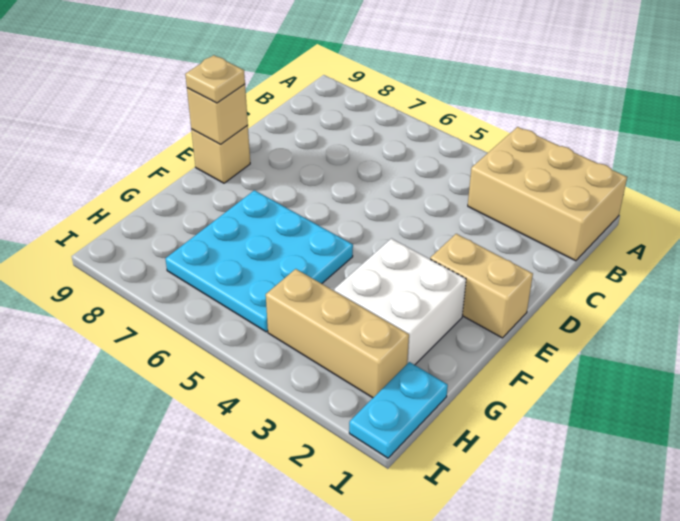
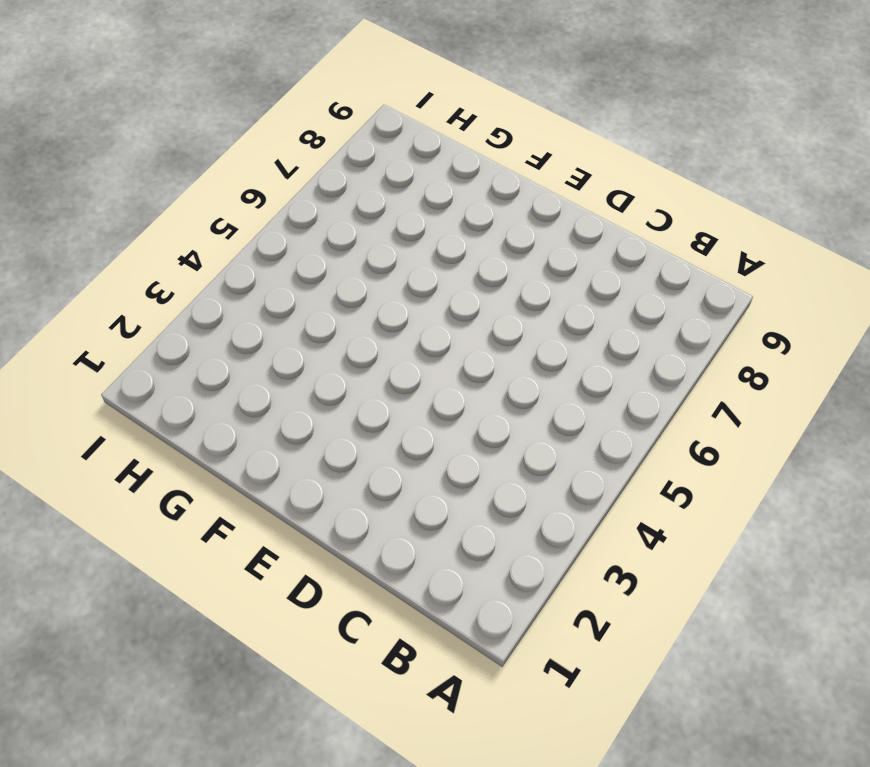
none -> tan 2x3 brick [468,127,627,261]
none -> tan 1x2 brick [430,234,533,338]

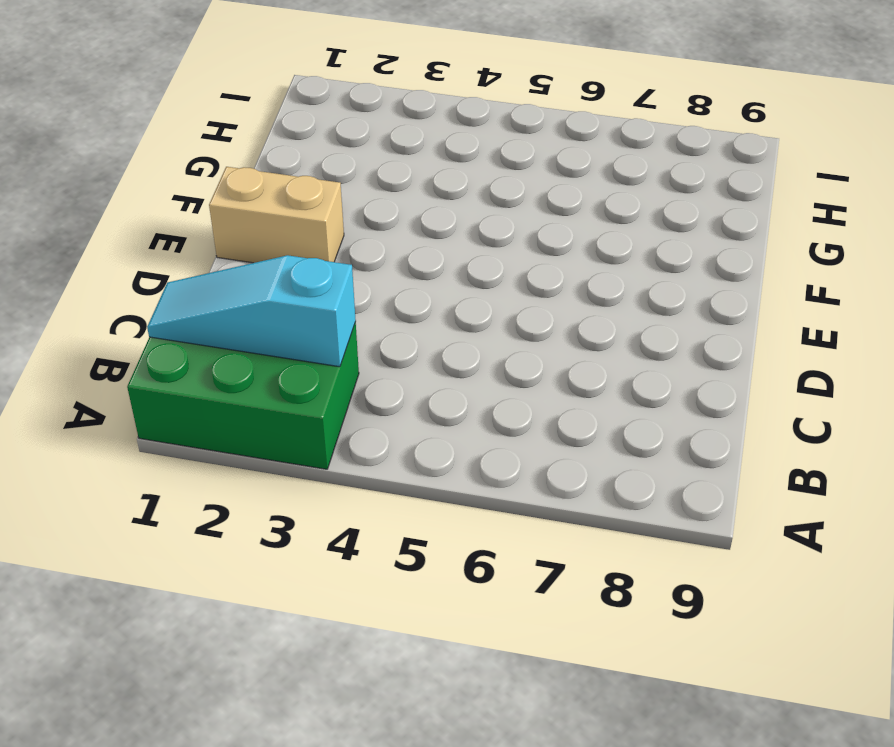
green 2x3 brick [127,322,359,469] -> tan 2x3 brick [468,127,627,261]
cyan 1x3 slope [147,255,356,367] -> none
none -> tan 1x1 brick [191,125,250,183]
none -> white 2x2 brick [334,239,466,365]

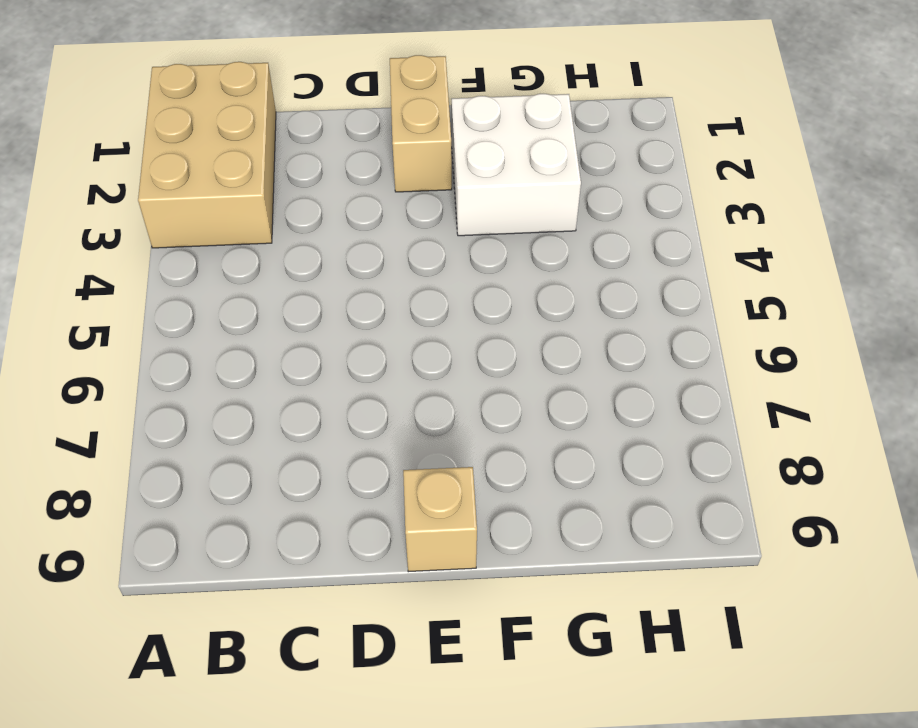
none -> cyan 3x3 plate [166,190,353,332]
none -> cyan 1x2 plate [349,362,448,458]

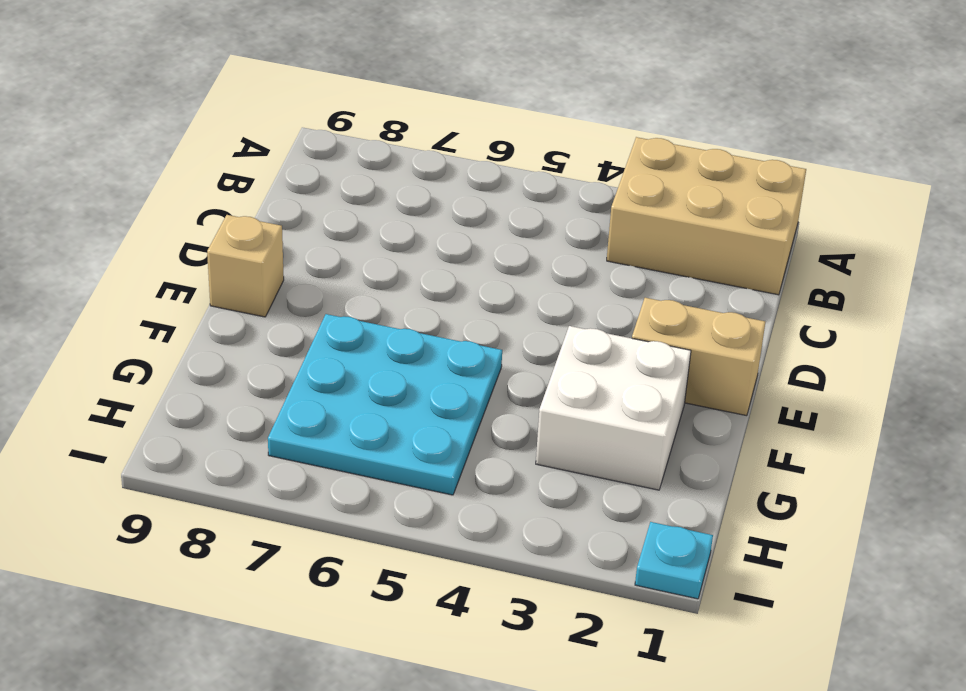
cyan 1x1 plate [635,522,713,599] -> cyan 1x2 plate [349,362,448,458]
none -> tan 1x3 brick [266,269,409,398]
none -> tan 1x1 brick [187,84,248,144]

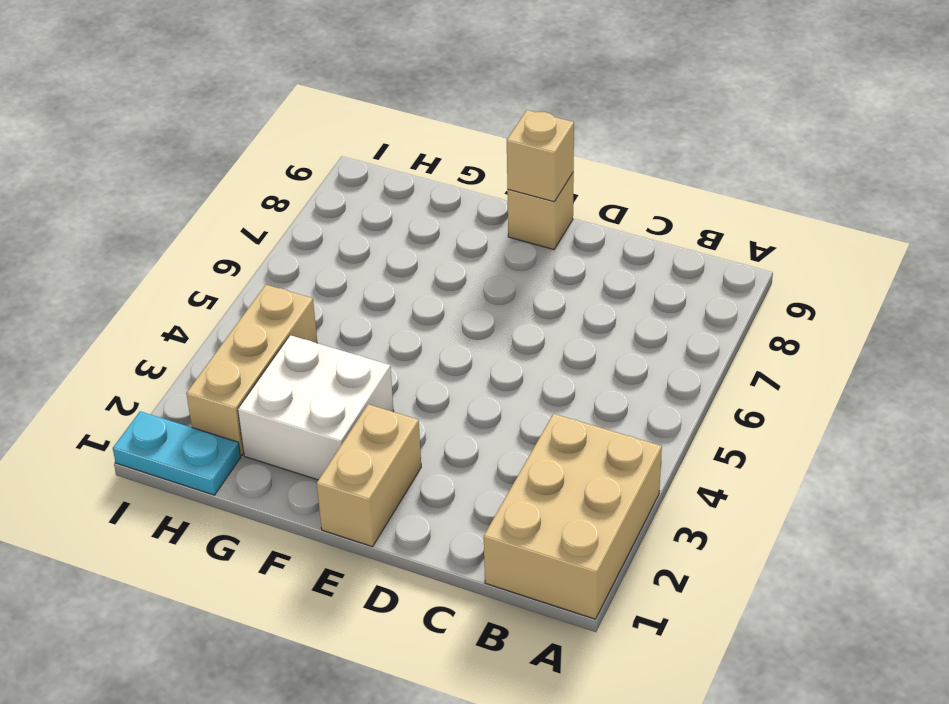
none -> cyan 3x3 plate [166,190,353,332]
none -> tan 1x1 plate [185,55,245,103]

